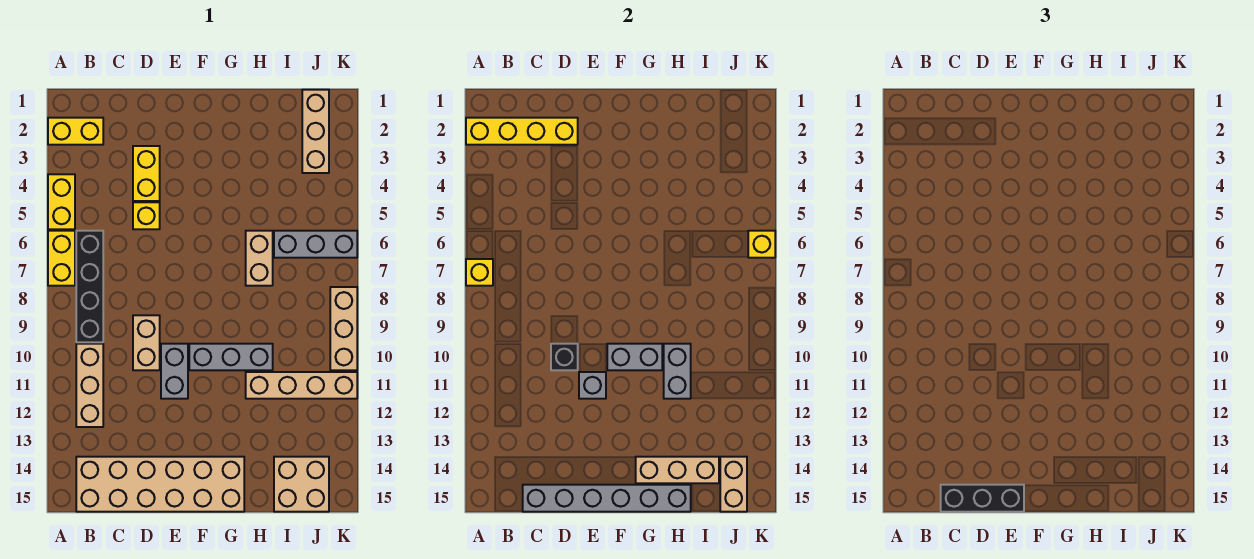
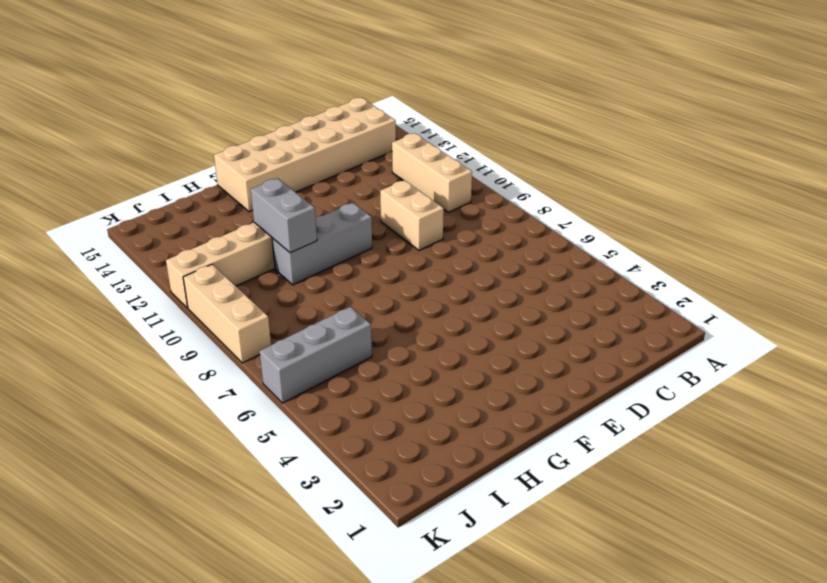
none -> yellow 1x2 brick [48,118,103,145]
none -> yellow 1x2 brick [48,174,75,229]
none -> yellow 1x2 brick [48,231,75,286]

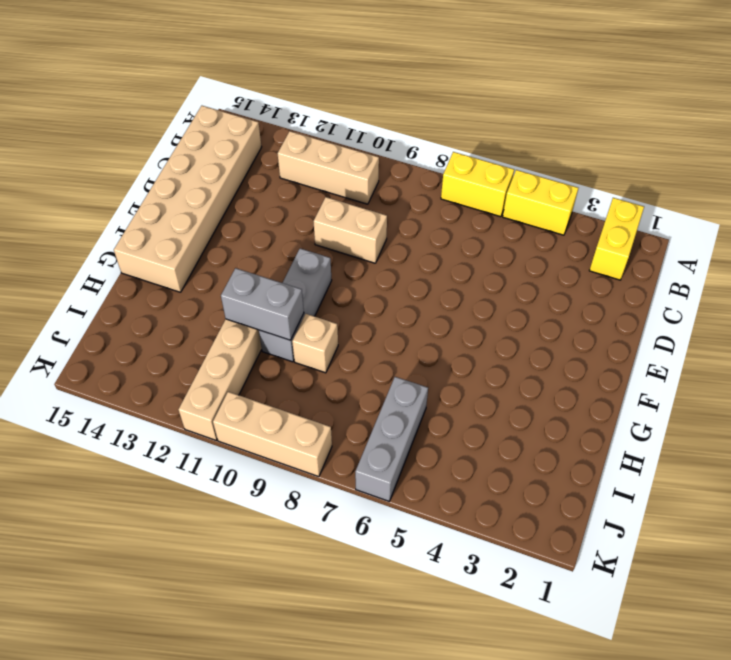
tan 1x1 brick [292,314,338,373] -> none
none -> black 1x4 brick [76,231,103,342]
none -> yellow 1x2 brick [133,146,160,201]
none -> yellow 1x1 brick [133,202,160,229]

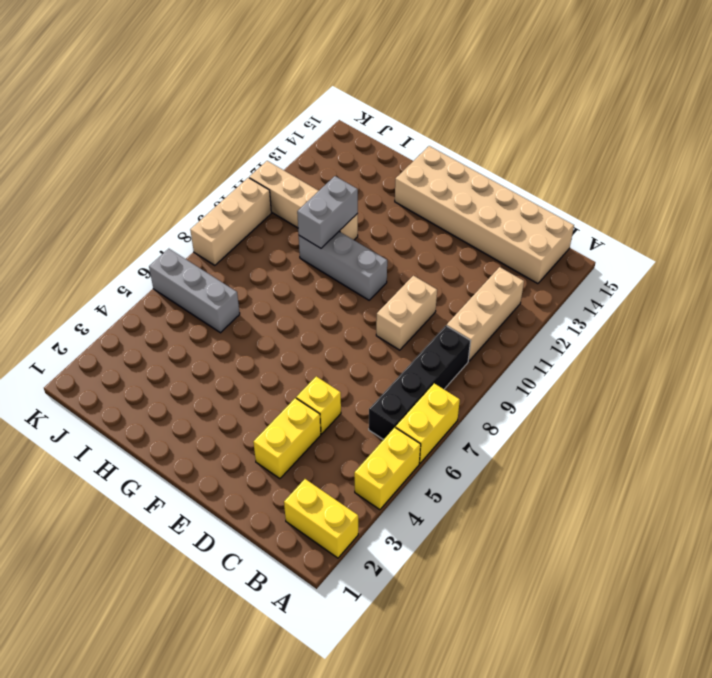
none -> grey 1x2 brick [161,344,188,399]
none -> tan 1x2 brick [246,231,273,286]
none -> tan 2x2 brick [274,457,329,512]

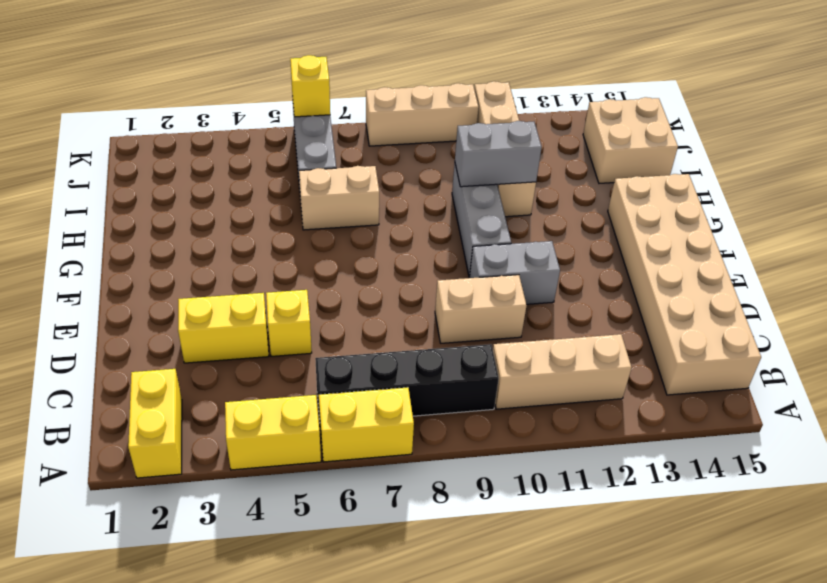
none -> tan 1x3 brick [302,90,329,173]
none -> yellow 1x4 brick [466,118,578,145]
none -> yellow 1x1 brick [466,259,493,286]

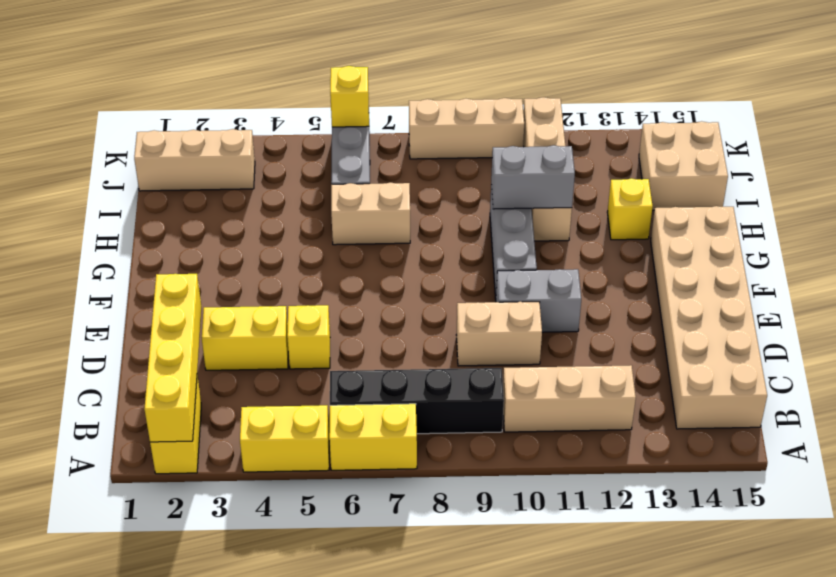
yellow 1x1 brick [607,178,653,240] -> yellow 1x1 brick moved to [466,259,493,286]
none -> grey 1x6 brick [523,485,691,512]
none -> black 1x1 brick [551,344,578,370]
none -> grey 1x1 brick [579,372,606,399]

